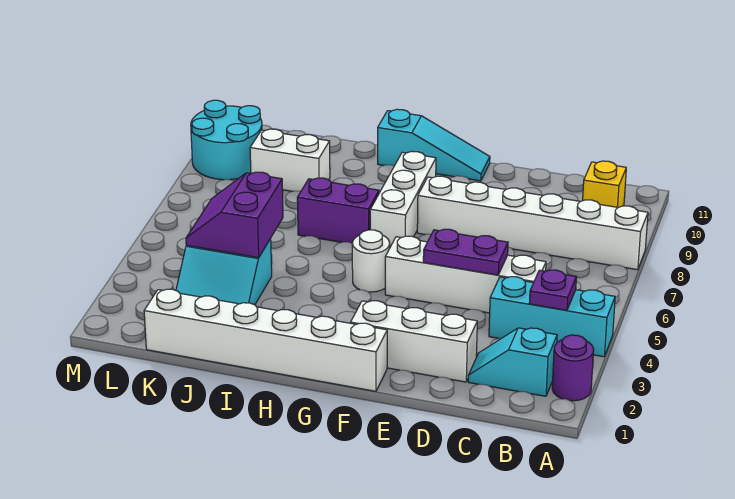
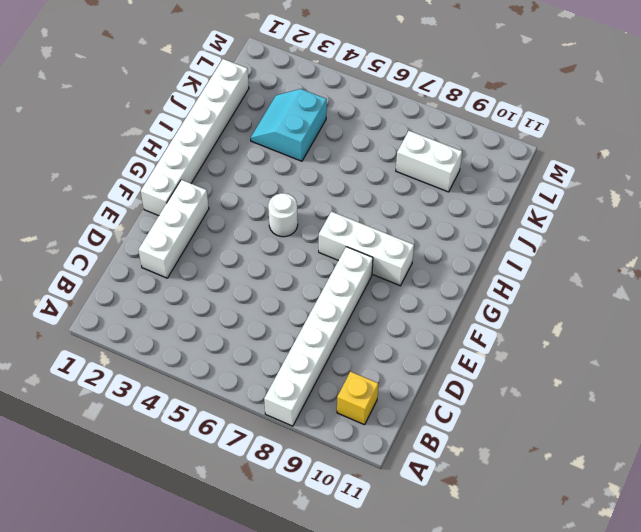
white 1x2 brick [396,131,462,192] -> white 1x2 brick turned to [250,129,330,191]
none -> purple 1x1 round brick [552,335,594,401]
none -> cyan 1x3 brick [489,277,615,357]
none -> cyan 1x2 slope [468,328,557,396]

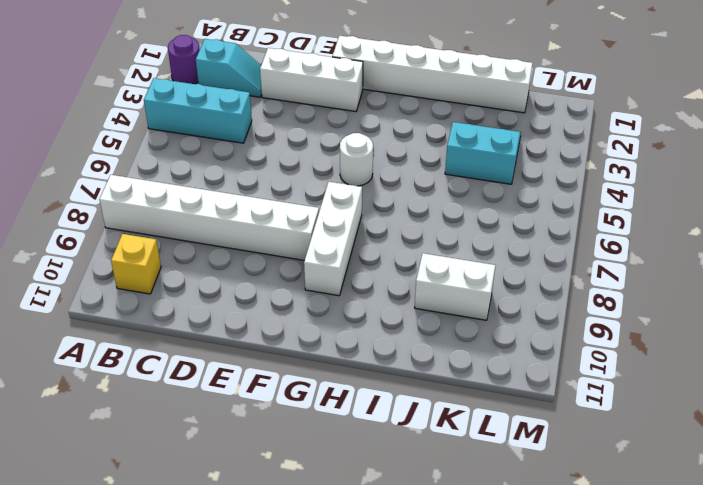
none -> white 1x4 brick [385,236,546,313]
none -> cyan 1x3 slope [378,109,490,181]
none -> purple 1x2 brick [297,178,379,243]

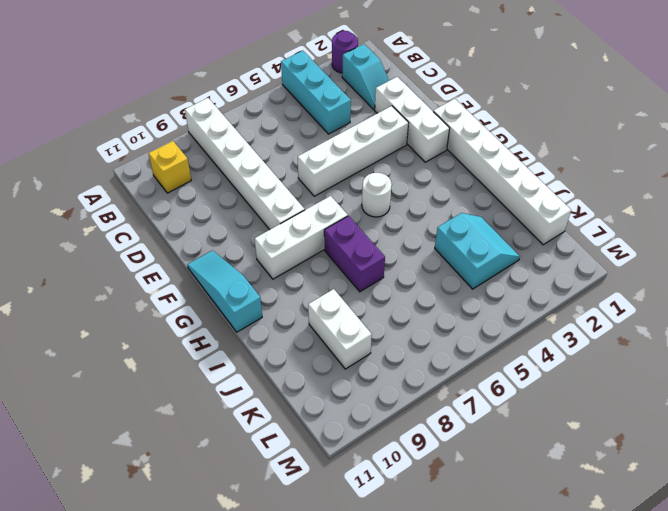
white 1x4 brick [298,106,409,196] -> white 1x4 brick turned to [385,236,546,313]
none -> cyan 2x2 round brick [191,100,262,180]
none -> purple 1x1 plate [529,270,577,310]
none -> purple 1x2 plate [423,229,508,275]

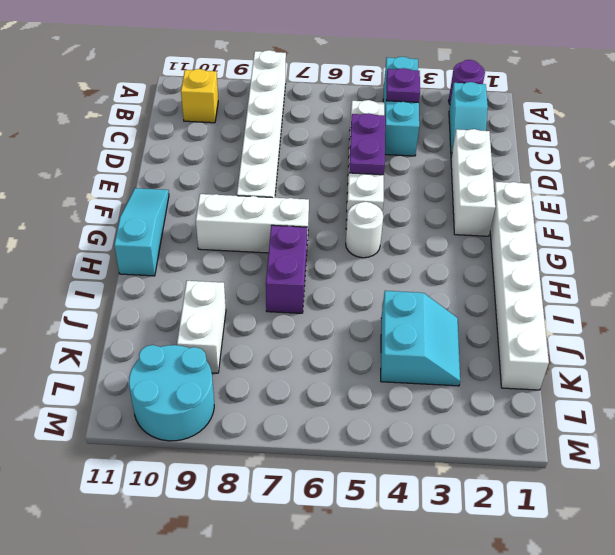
none -> purple 2x2 slope [186,172,283,258]

